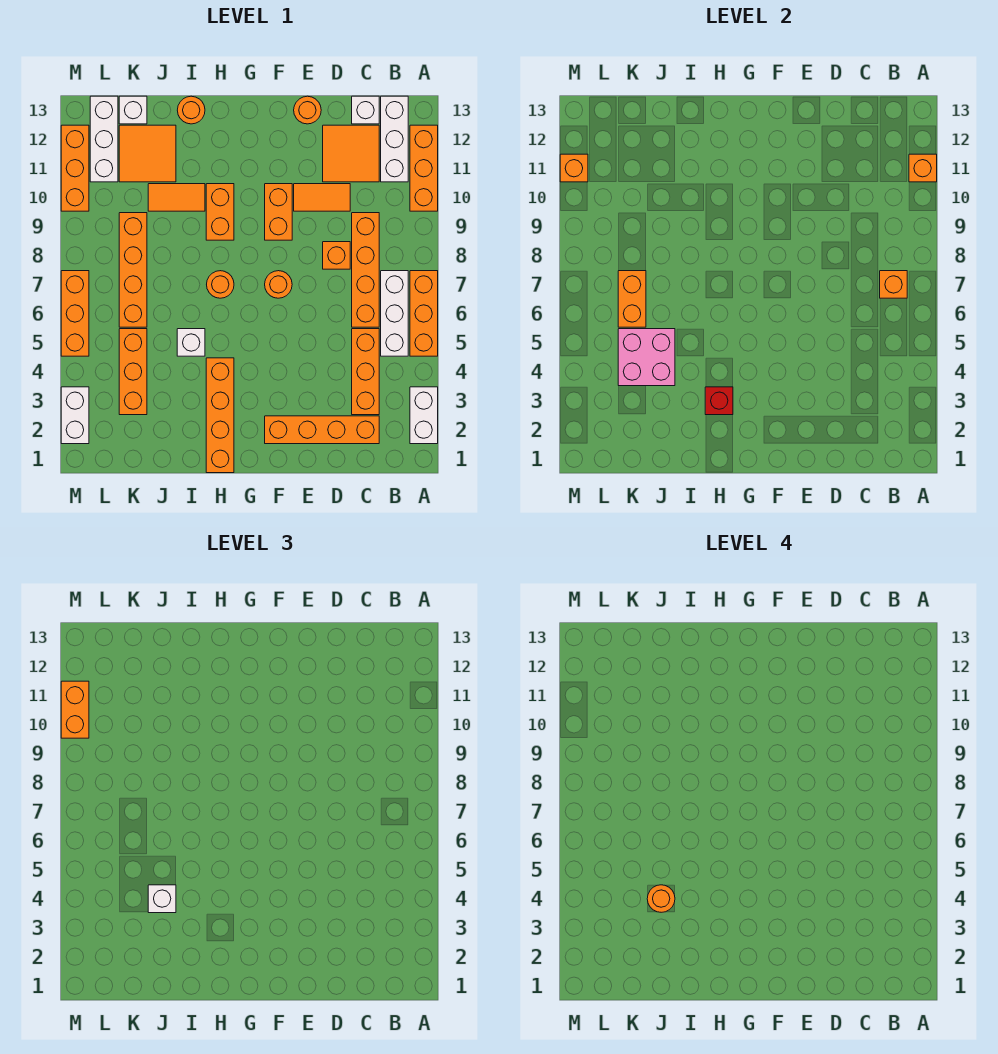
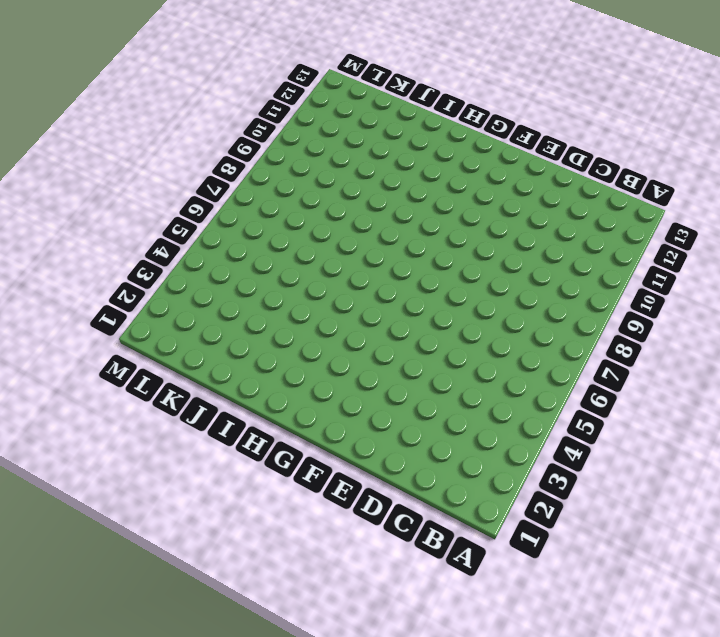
none -> white 1x2 brick [410,387,438,444]
none -> orange 1x3 brick [410,271,438,356]
none -> orange 1x3 brick [410,125,438,211]
none -> white 1x3 brick [381,271,408,356]

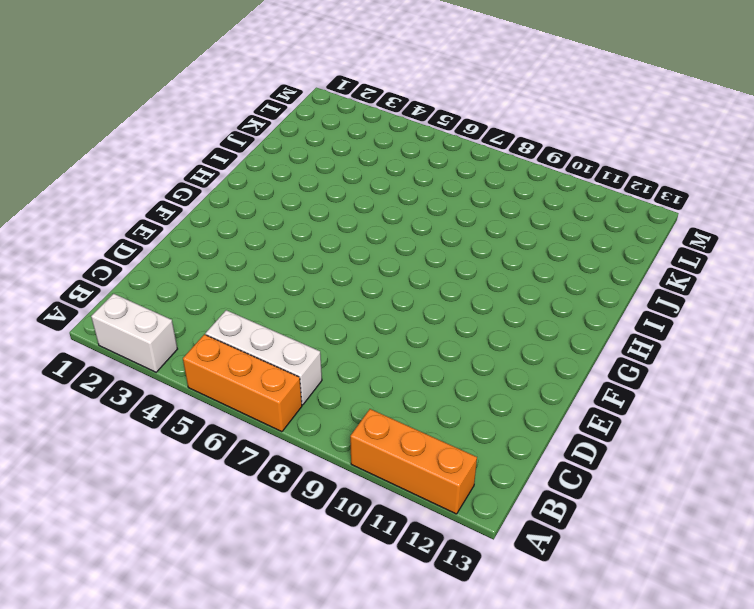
none -> white 1x3 brick [381,96,408,182]
none -> orange 1x4 brick [265,416,379,444]
none -> orange 1x3 brick [352,329,379,415]
none -> orange 1x4 brick [352,213,379,327]

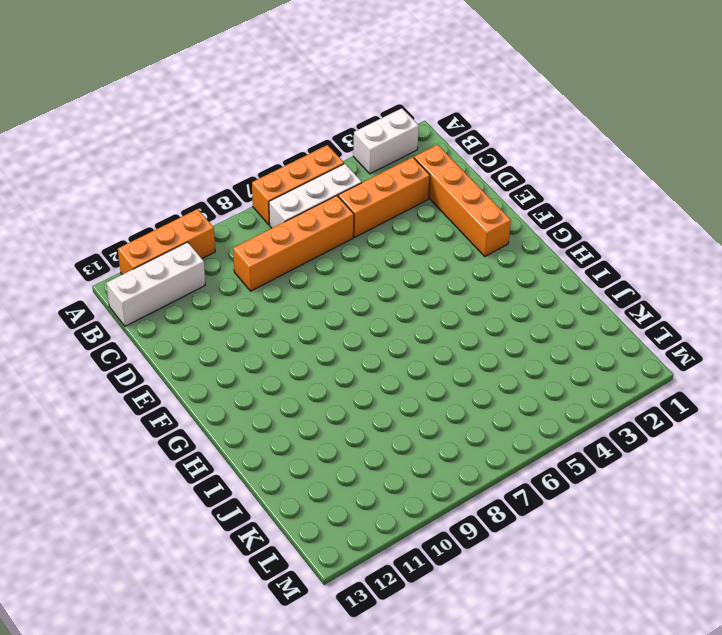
none -> orange 2x2 tile [323,125,379,182]
none -> white 1x1 brick [352,96,379,124]
none -> orange 1x1 brick [323,242,350,269]
none -> orange 1x2 tile [294,184,350,211]

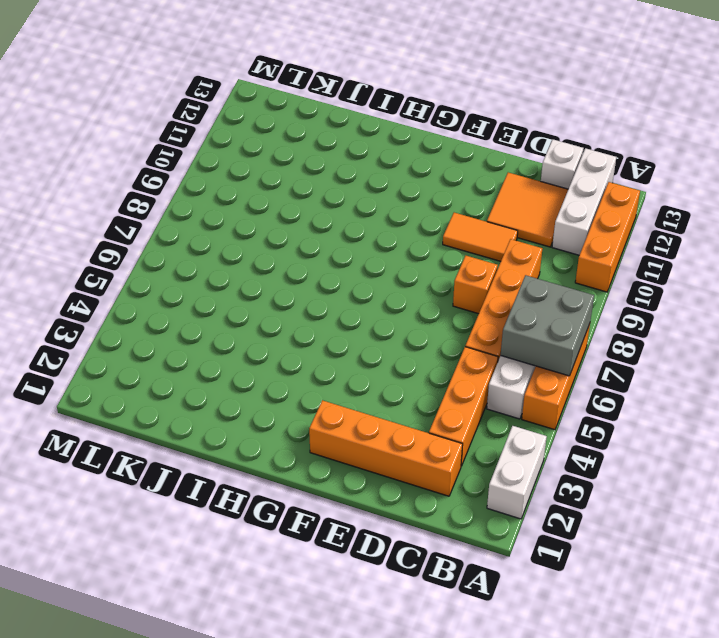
grey 2x2 brick [501,275,594,376] -> orange 1x1 brick [880,271,907,298]
none -> orange 1x1 round brick [294,96,321,124]
none -> orange 1x1 round brick [265,271,292,298]
none -> orange 1x2 brick [265,184,292,240]
none -> orange 1x4 brick [206,358,234,473]

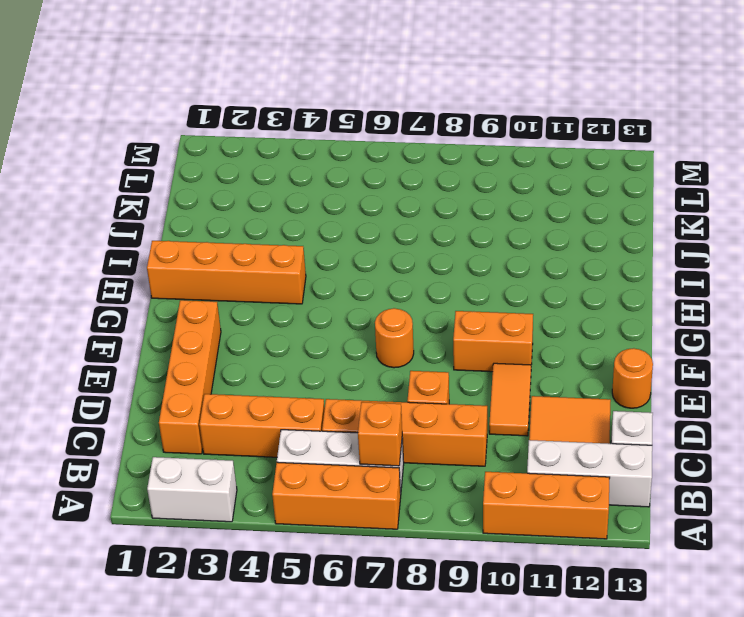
none -> orange 1x1 round brick [207,271,234,298]
none -> orange 1x2 brick [206,184,234,240]
none -> white 1x1 brick [177,329,205,356]
none -> orange 1x2 tile [148,184,205,211]

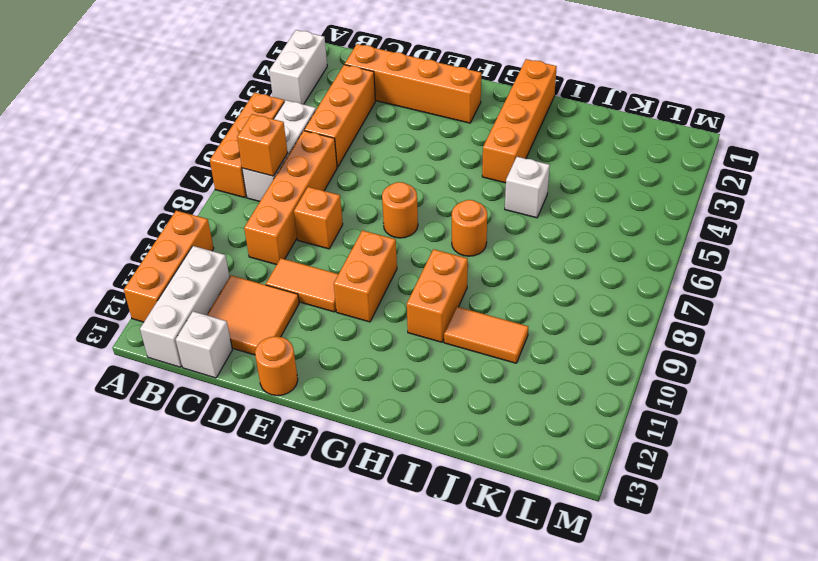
none -> orange 1x1 round brick [177,96,205,124]
none -> orange 2x2 tile [119,125,176,182]
none -> orange 1x3 brick [119,329,147,415]
none -> orange 1x4 brick [119,213,147,327]

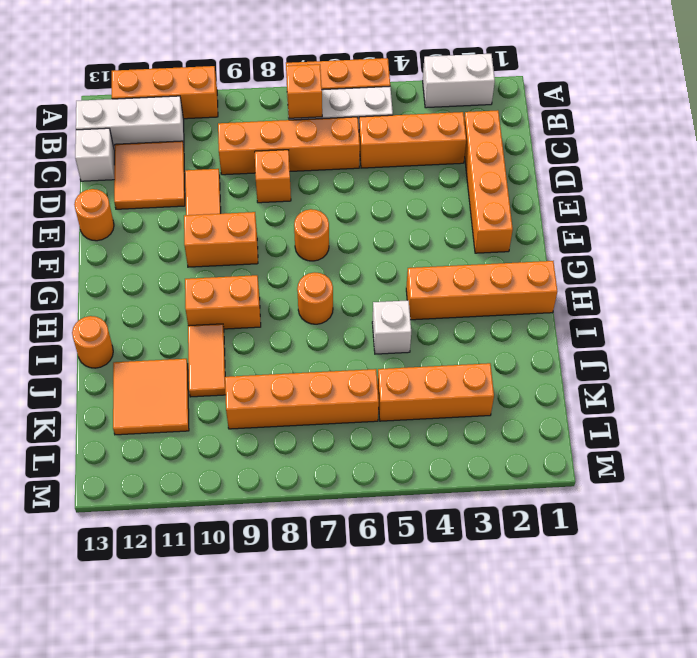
none -> white 1x1 brick [119,96,147,124]
none -> white 1x3 brick [90,96,118,182]
none -> white 1x2 brick [61,387,89,444]
none -> orange 1x3 brick [61,271,89,356]

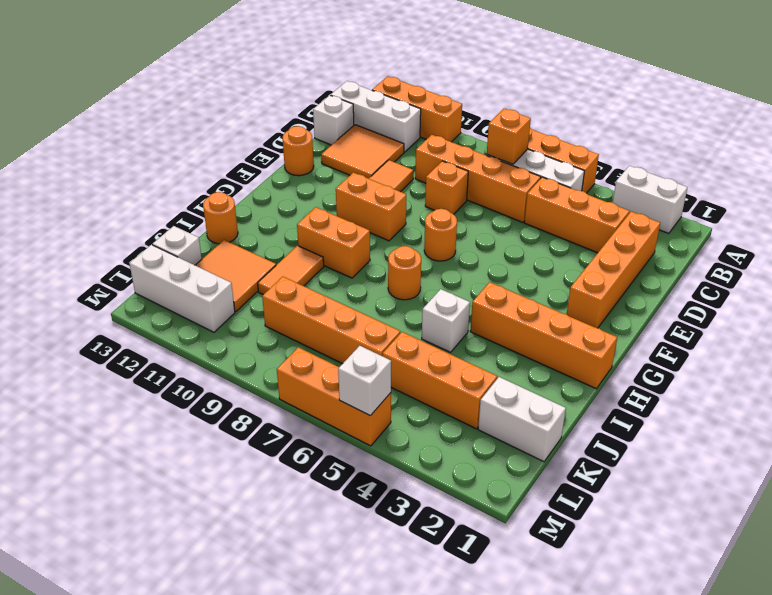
white 1x2 brick [478,377,566,462] -> white 1x2 brick moved to [61,387,89,444]
white 1x1 brick [338,346,391,416] -> white 1x1 brick moved to [148,885,176,913]
none -> orange 1x3 brick [61,125,89,211]
none -> orange 1x1 brick [909,154,937,182]
none -> red 1x1 brick [705,387,733,415]
none -> pink 2x2 brick [618,329,675,386]

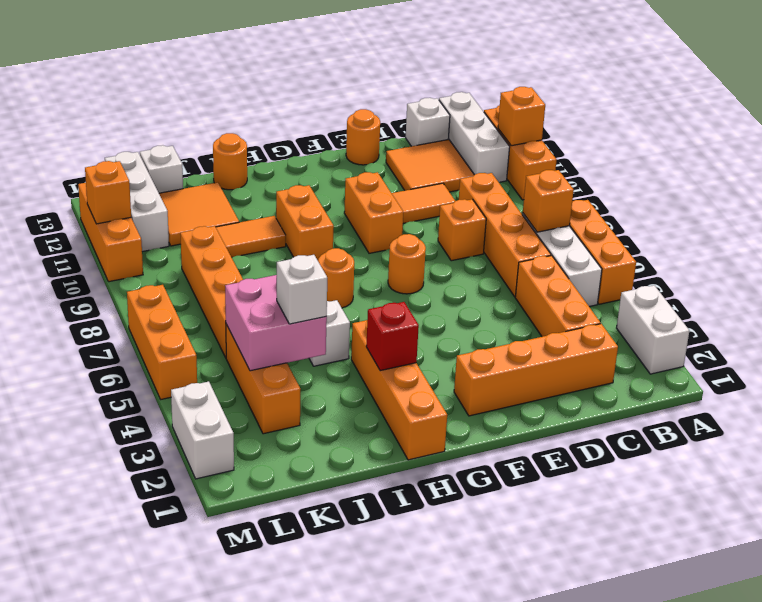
none -> orange 1x2 brick [618,271,646,327]
none -> orange 1x2 brick [61,681,89,738]
none -> orange 1x1 round brick [647,885,675,912]

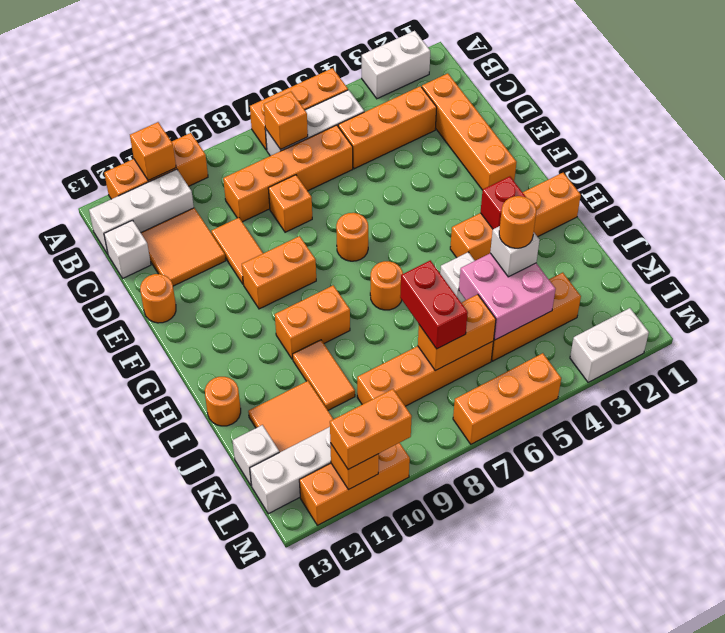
red 1x2 brick [400,260,468,349] -> none

